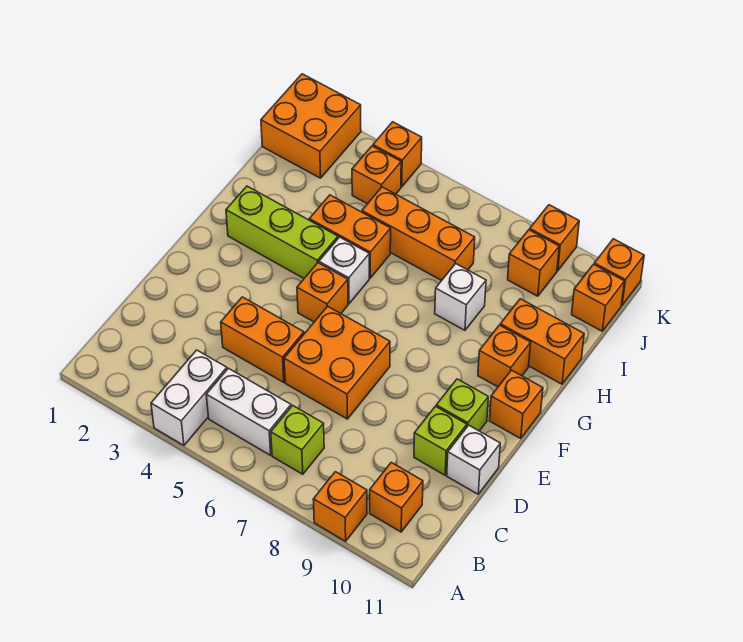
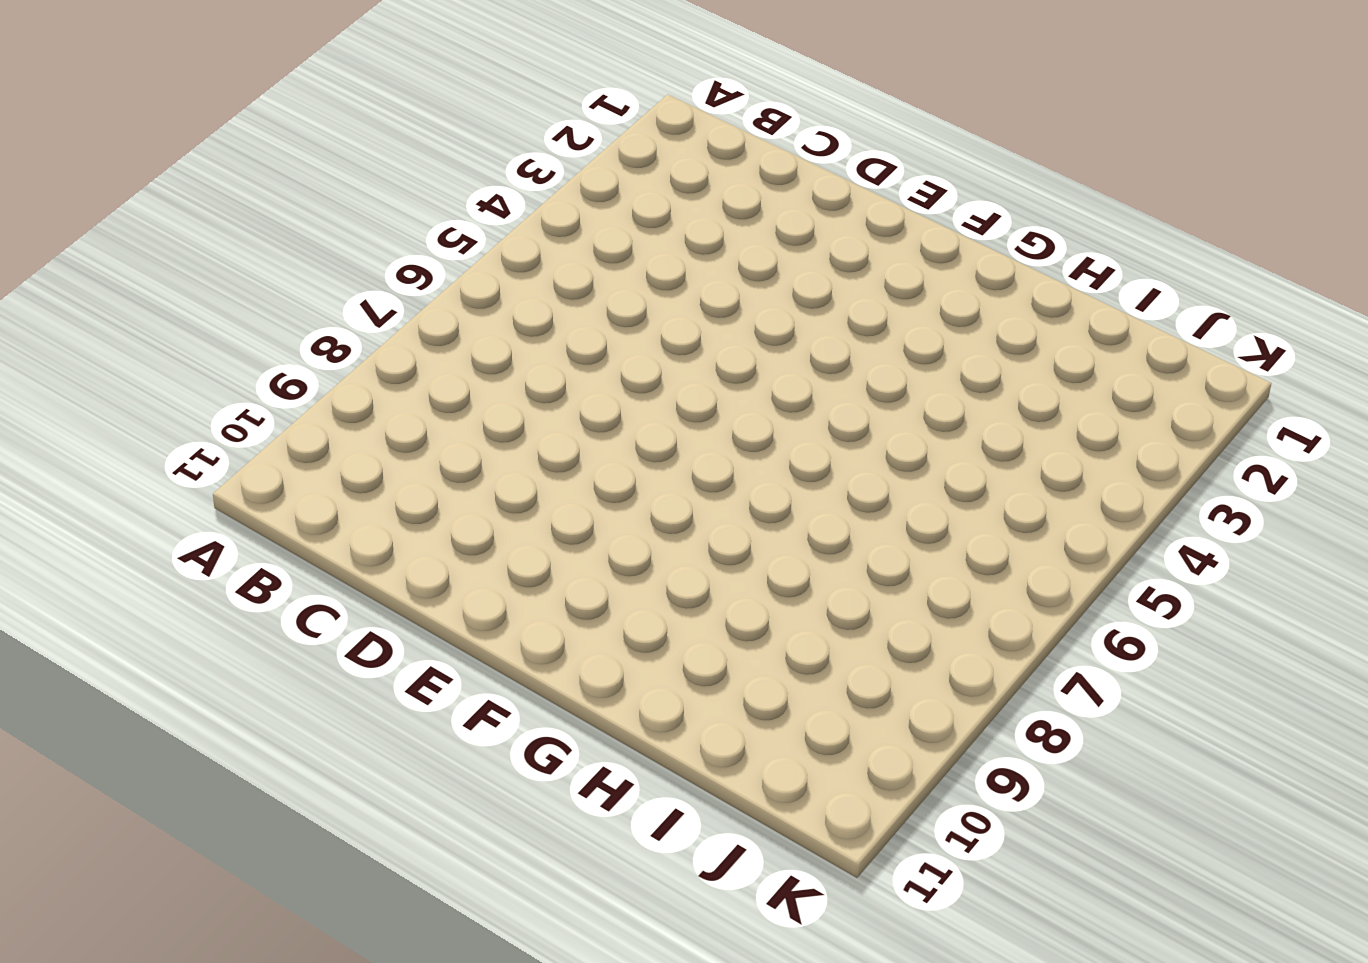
none -> white 1x2 brick [151,350,227,445]
none -> orange 1x1 brick [313,472,367,541]
none -> white 1x2 brick [206,368,291,455]

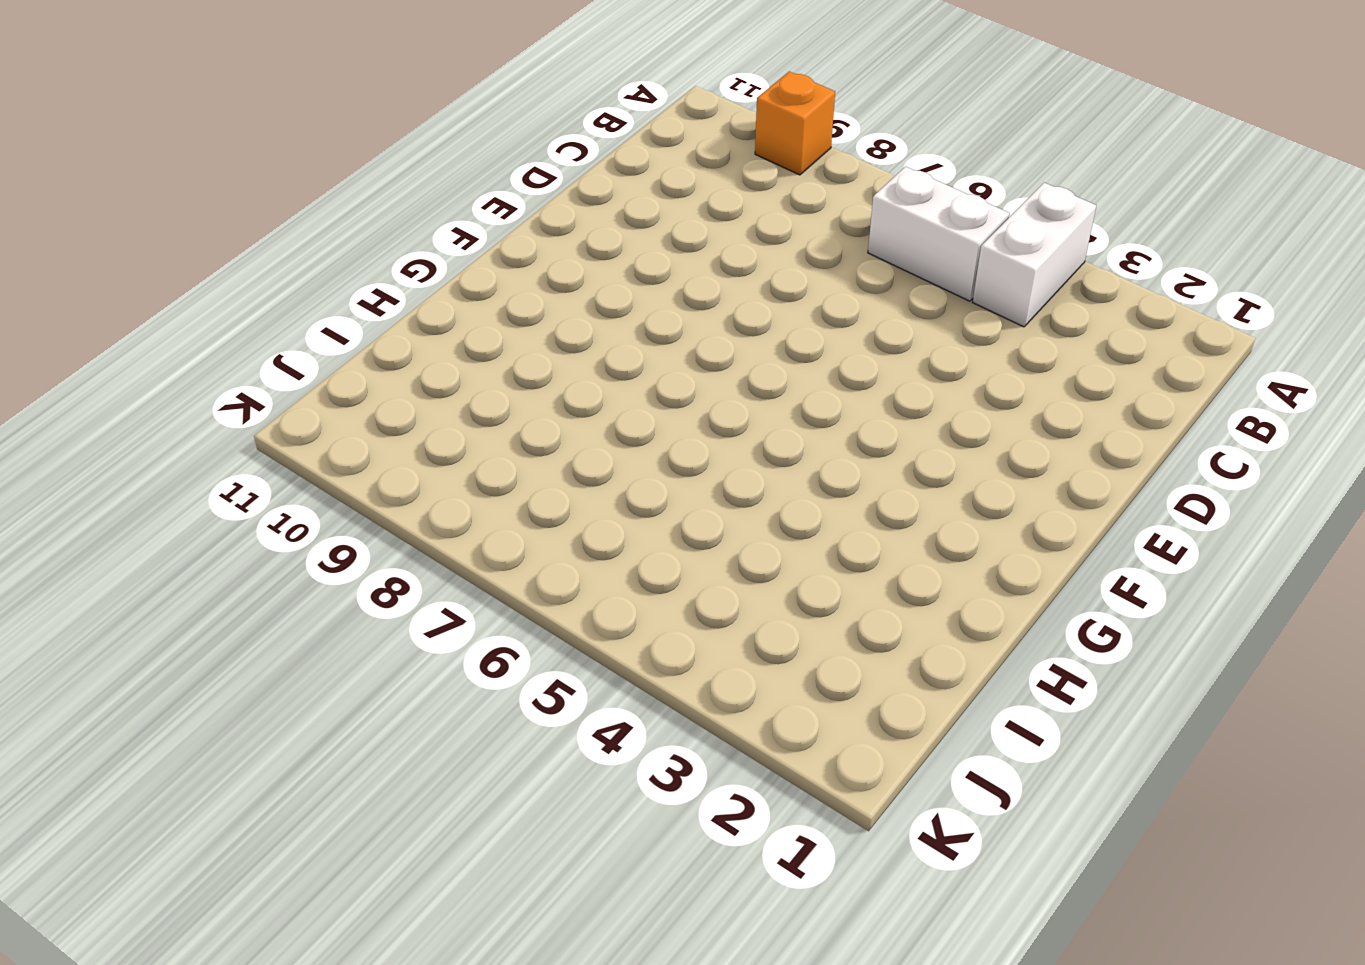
none -> lime 1x1 brick [271,405,324,474]
none -> orange 1x1 brick [370,462,423,532]
none -> orange 1x2 brick [221,297,304,382]

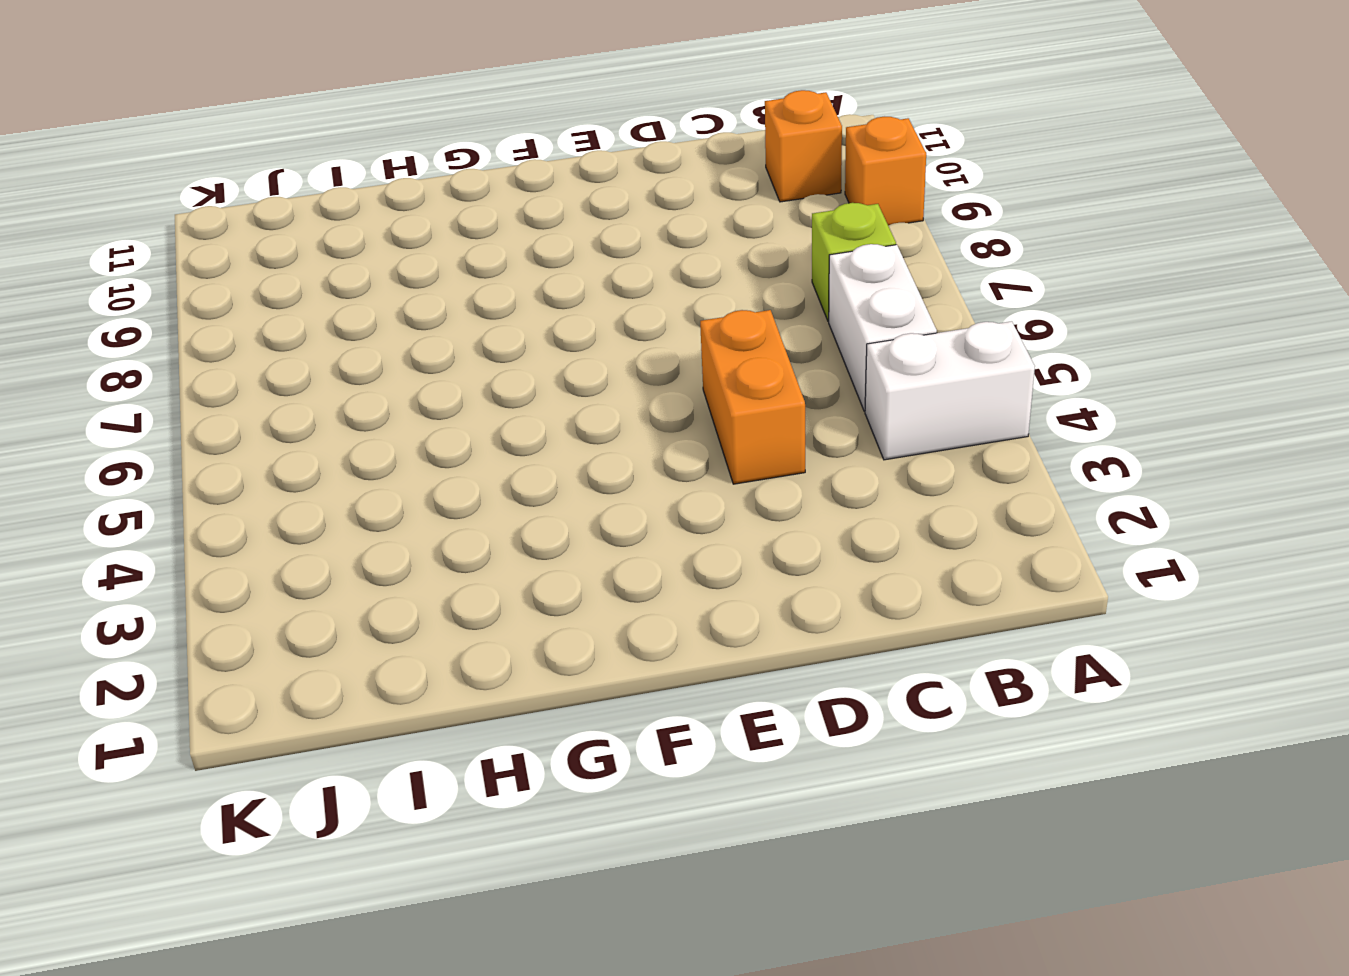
none -> orange 2x2 brick [284,306,390,419]
none -> lime 1x1 brick [414,406,467,475]
none -> white 1x1 brick [447,425,500,494]

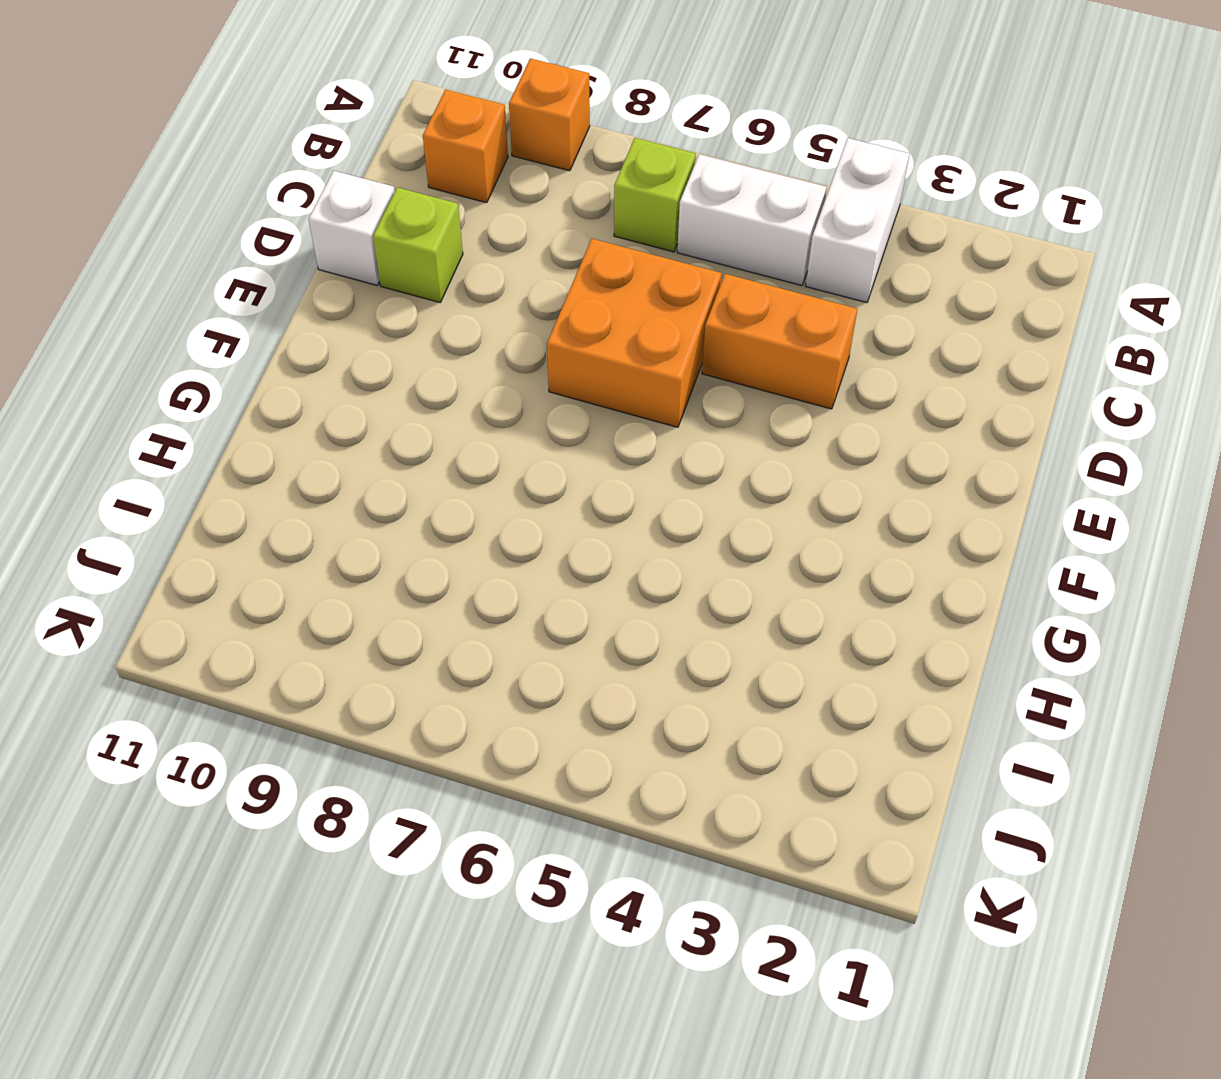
none -> lime 1x1 brick [436,379,488,431]
none -> orange 1x1 brick [297,263,348,322]
none -> orange 1x1 brick [489,370,543,438]

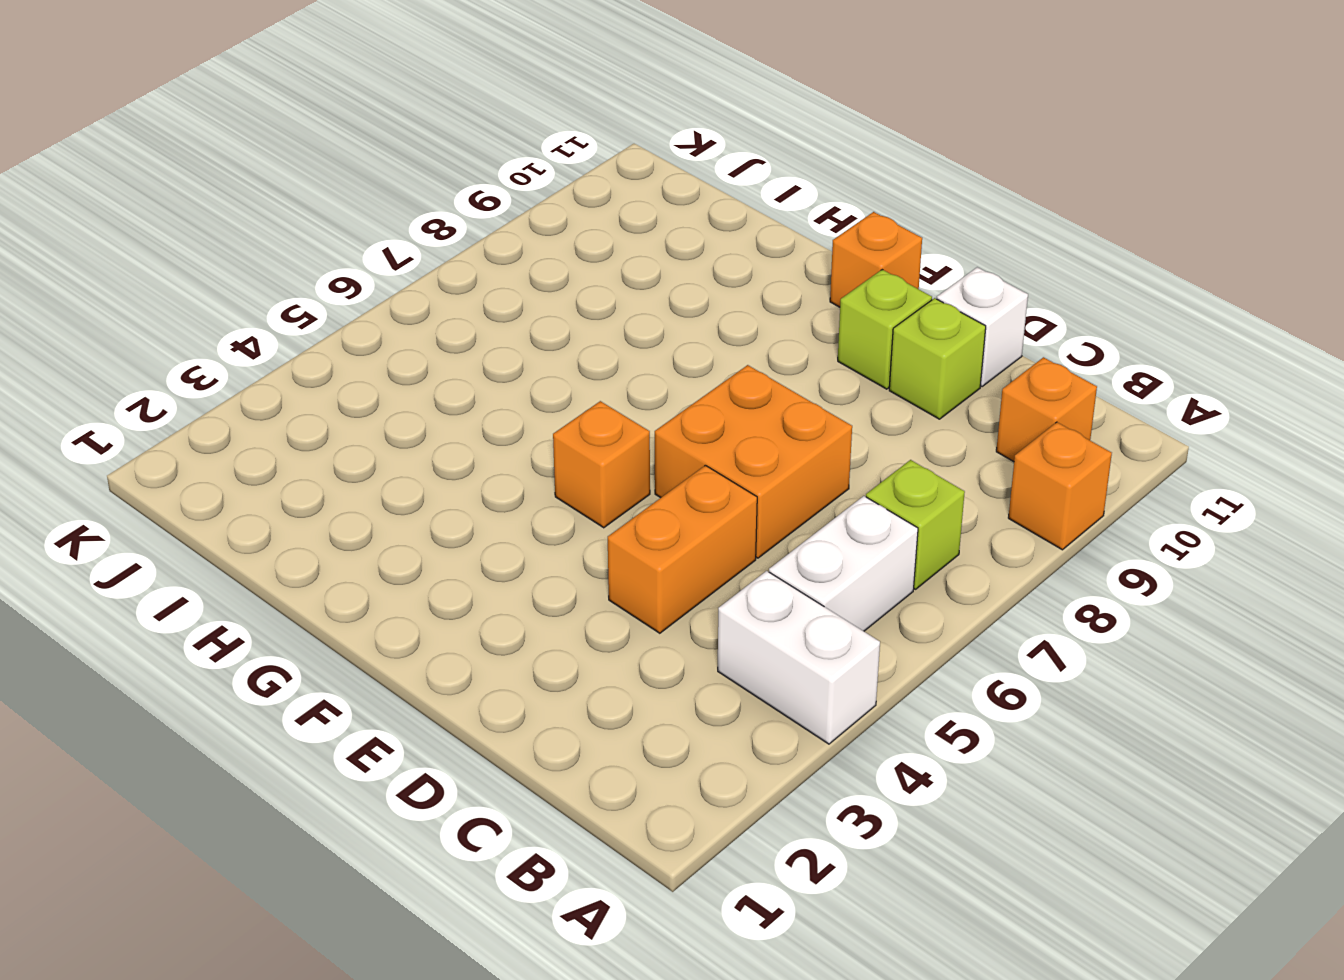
none -> lime 1x3 brick [226,186,338,278]
none -> white 1x1 brick [319,237,369,304]
none -> orange 1x1 brick [478,325,531,387]

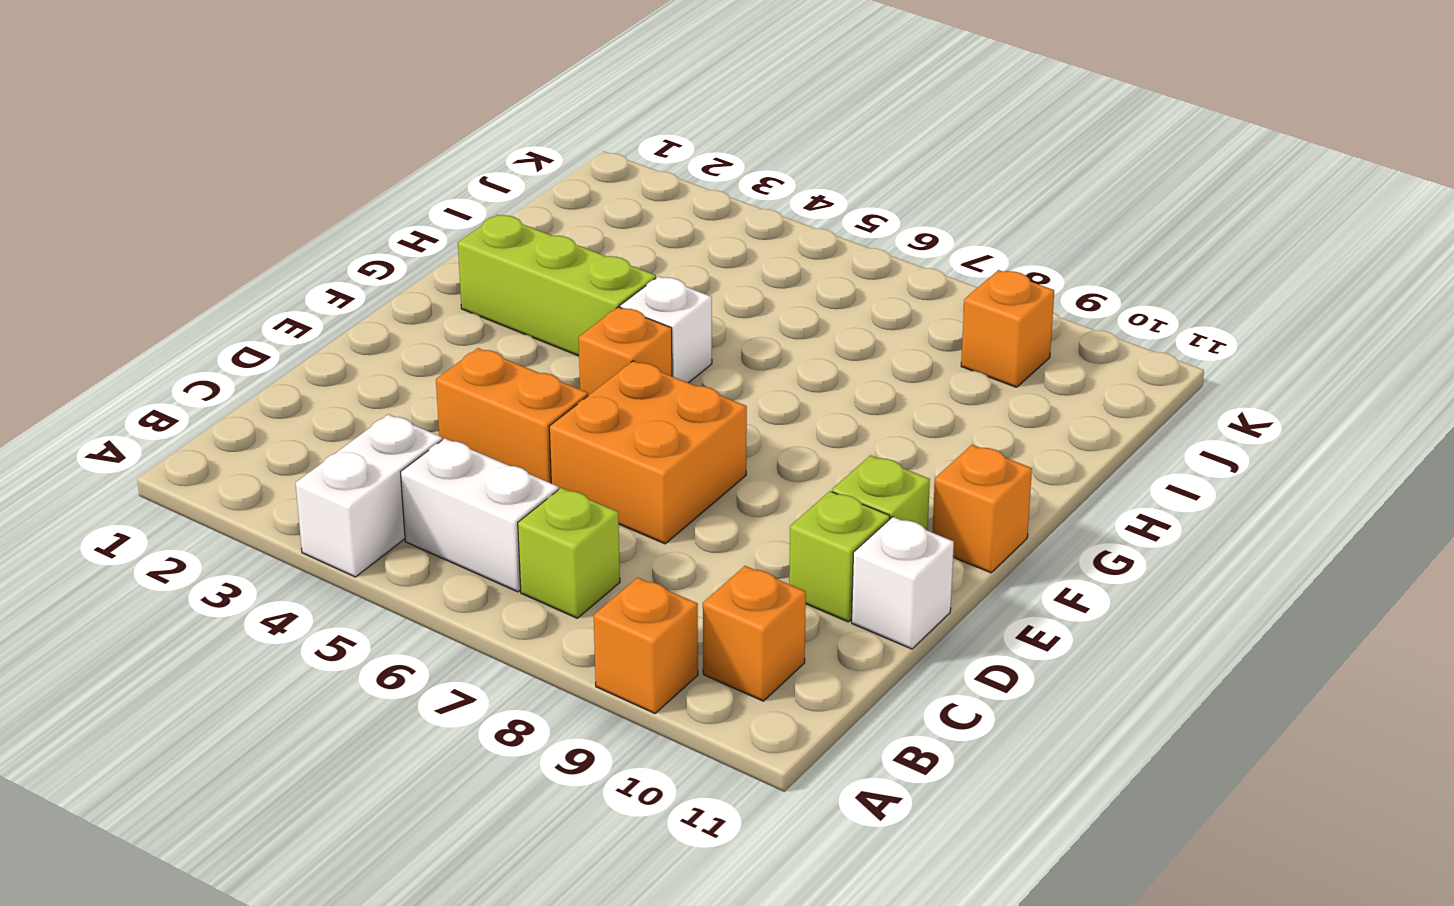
none -> orange 1x1 brick [478,325,531,387]
none -> orange 1x2 brick [309,195,391,278]
none -> white 1x1 brick [435,264,486,330]

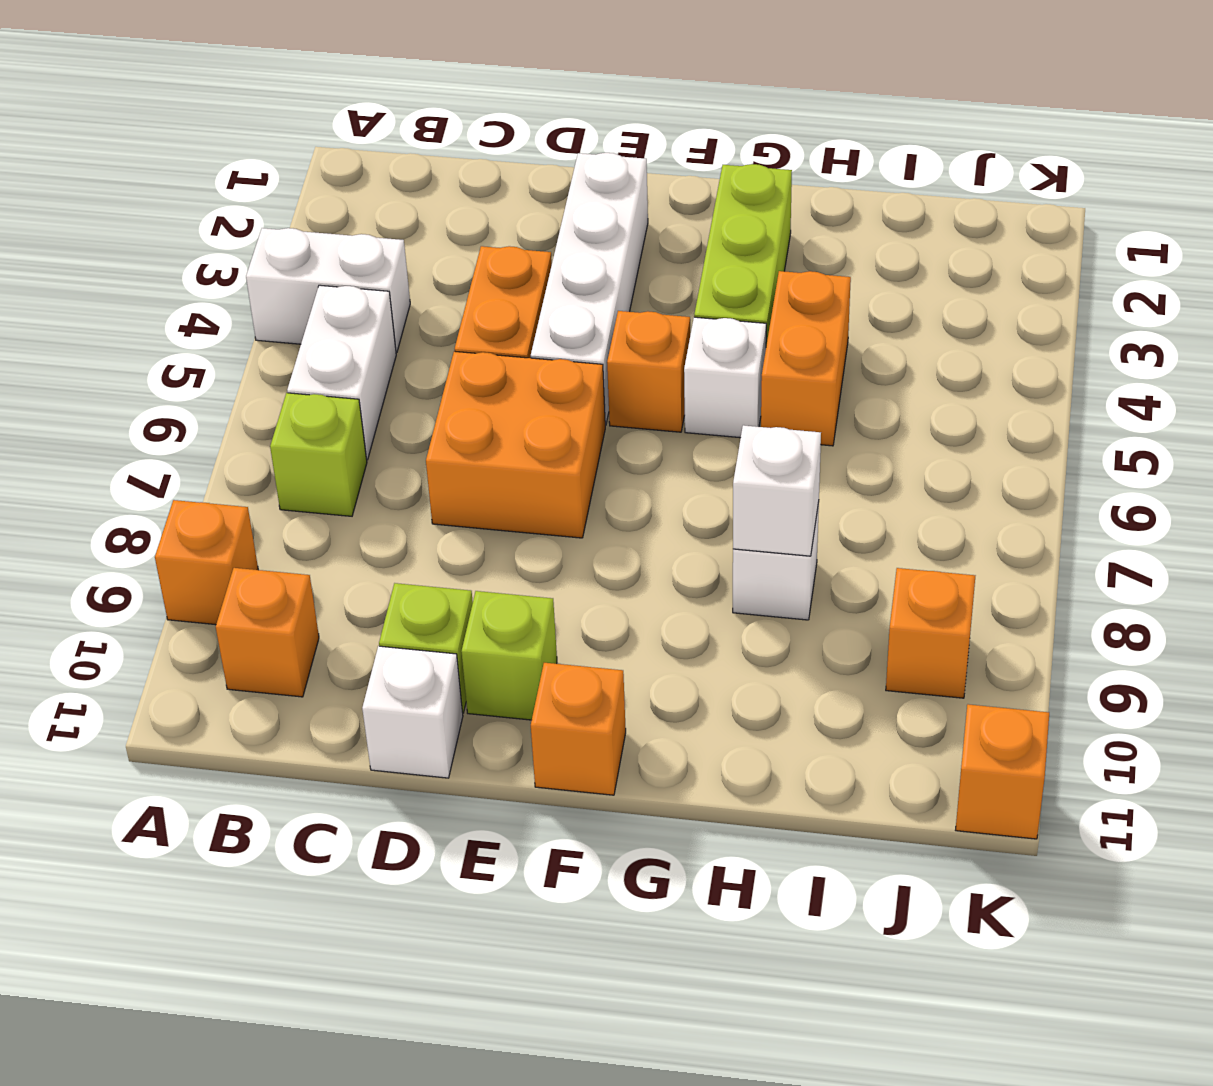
white 1x4 brick [531,153,648,426] -> none
white 1x1 brick [733,425,821,556] -> none
none -> orange 1x1 brick [478,325,531,387]
none -> orange 1x2 brick [500,299,584,384]
none -> orange 1x3 brick [362,187,475,281]

